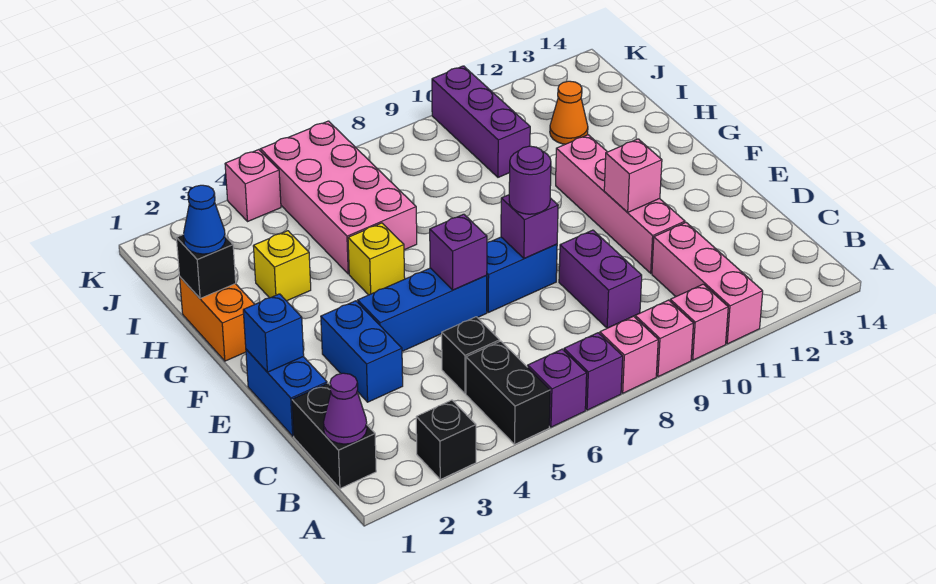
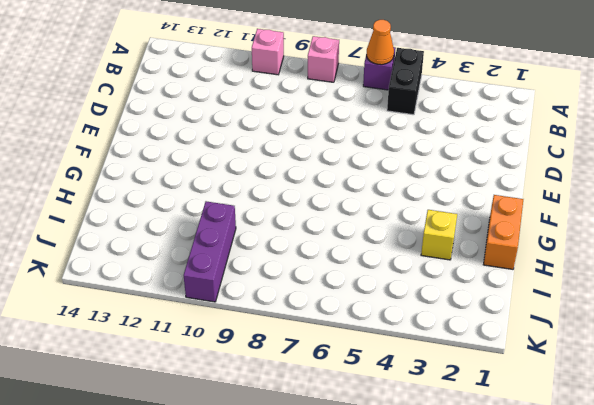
orange 1x1 cone [367,20,394,65] -> orange 1x1 cone moved to [550,81,588,144]
none -> black 1x1 brick [416,400,476,479]
none -> purple 1x1 brick [564,333,623,410]
none -> pink 1x1 brick [635,300,693,377]
none -> pink 1x3 brick [652,223,763,344]

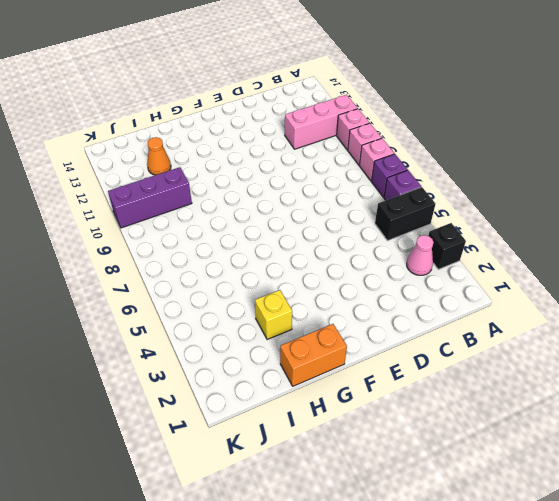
pink 1x1 cone [407,235,434,275] -> none
none -> black 1x2 brick [292,383,376,489]
none -> black 1x1 brick [442,317,500,394]
none -> purple 1x2 brick [559,230,642,328]
none -> blue 1x2 brick [246,349,327,436]

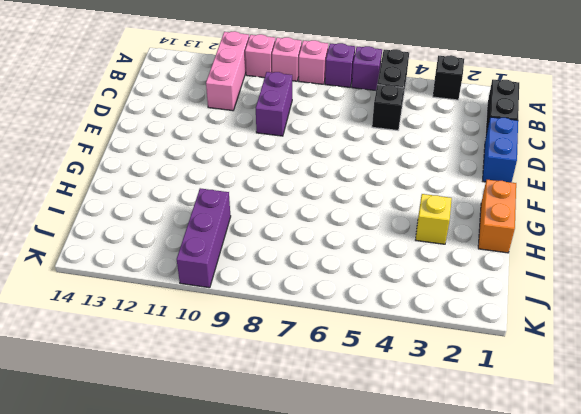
none -> blue 1x2 brick [321,301,403,402]
none -> pink 1x4 brick [556,135,685,273]
none -> blue 1x3 brick [358,268,487,351]
none -> blue 1x2 brick [486,237,557,312]

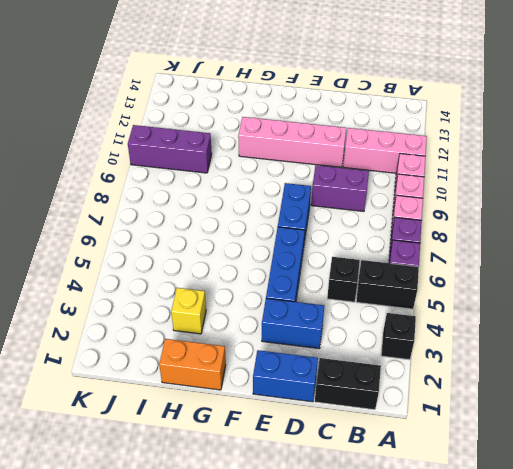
none -> yellow 1x1 brick [348,223,405,295]
none -> pink 2x4 brick [261,121,417,274]
none -> orange 1x1 cone [550,81,588,144]
none -> pink 1x1 brick [225,150,281,221]

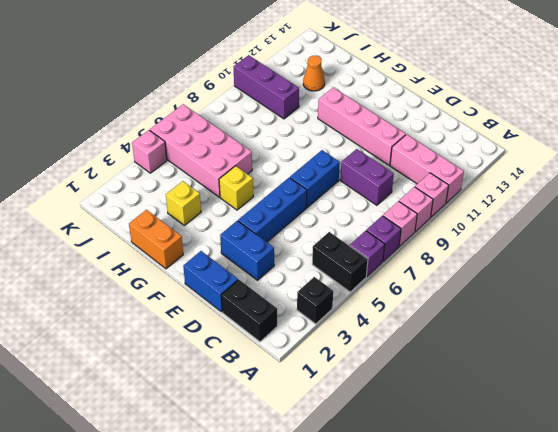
none -> black 1x1 brick [442,317,500,394]
none -> purple 1x1 cone [324,373,367,444]
none -> blue 1x1 brick [243,294,304,372]
none -> purple 1x1 brick [430,214,487,290]

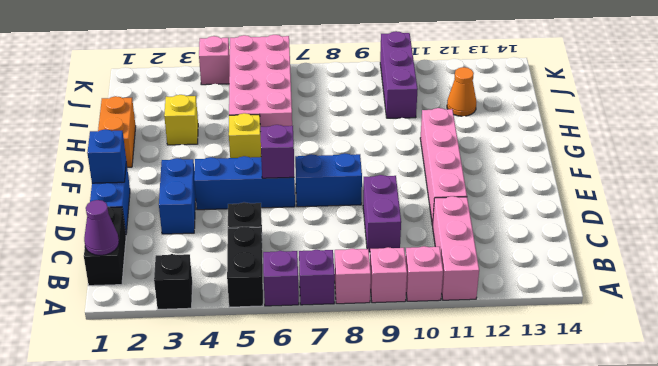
none -> purple 1x1 brick [501,195,558,259]
none -> pink 1x1 brick [604,139,662,212]
none -> black 1x1 brick [176,234,236,299]
none -> purple 1x1 round brick [509,146,551,214]

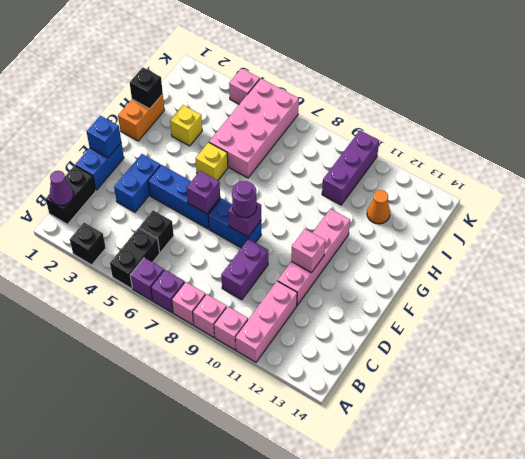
none -> blue 1x1 cone [184,185,225,254]

